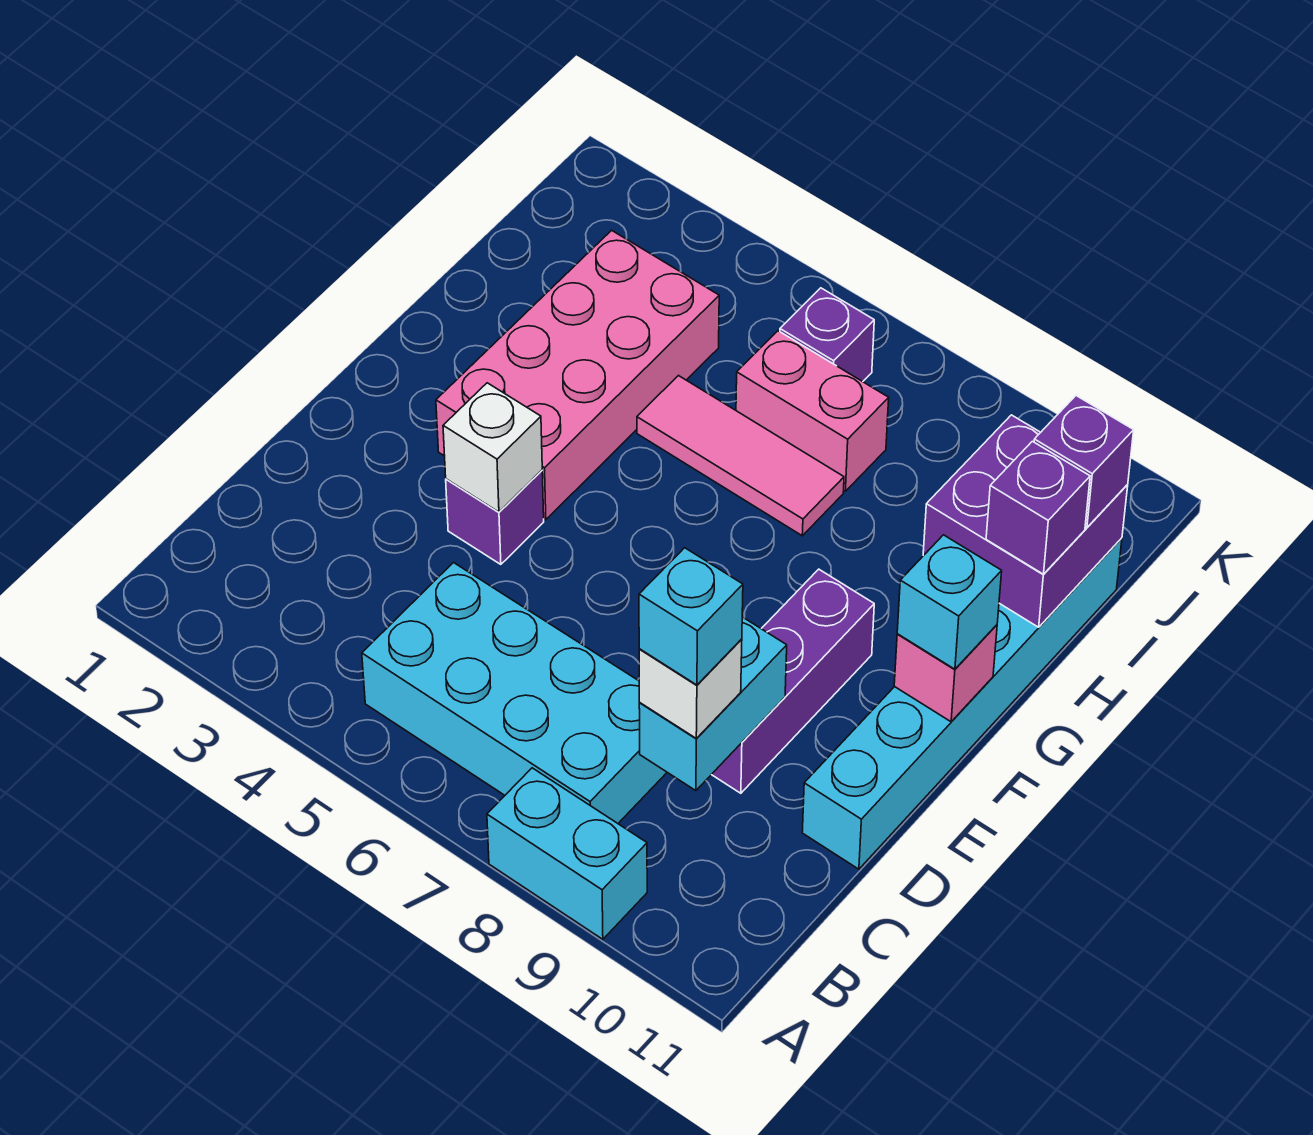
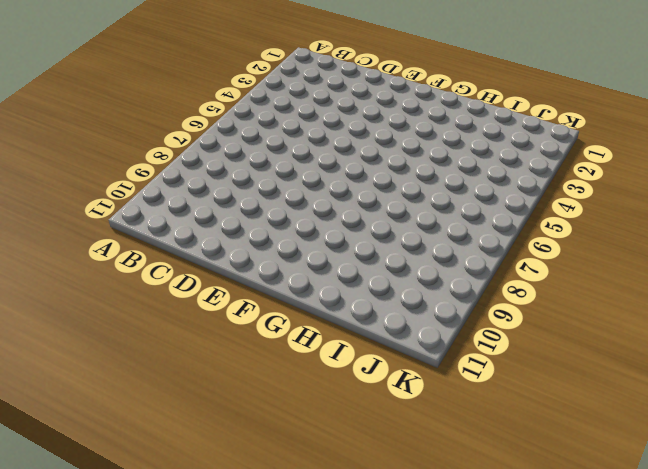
none -> cyan 1x2 brick [487,768,647,939]
none -> cyan 2x4 brick [362,563,667,823]
none -> purple 1x3 brick [711,569,874,793]

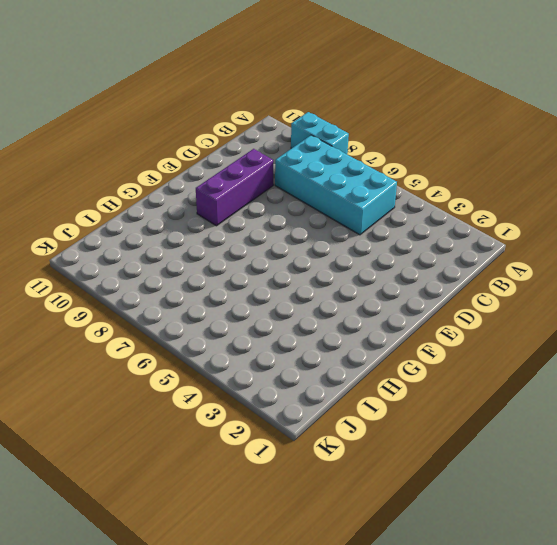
none -> cyan 1x6 brick [802,538,1122,869]
none -> purple 1x1 brick [446,470,544,564]
none -> pink 2x4 brick [436,230,719,520]

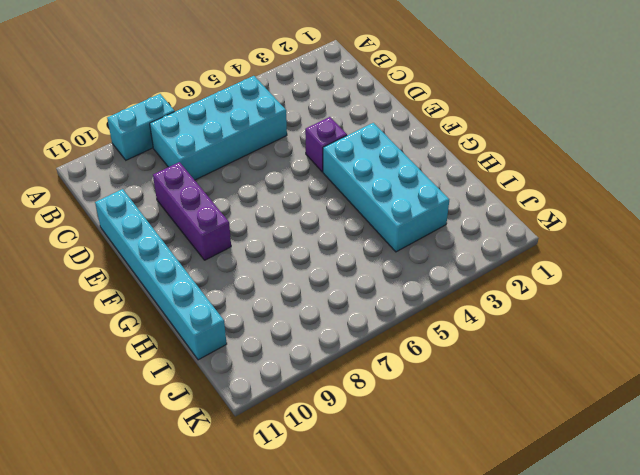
cyan 2x4 brick [323,123,449,252] -> pink 2x4 brick [436,230,719,520]
none -> pink 1x3 tile [637,376,844,536]
none -> pink 1x2 brick [736,331,889,491]
none -> purple 1x1 brick [780,288,874,382]

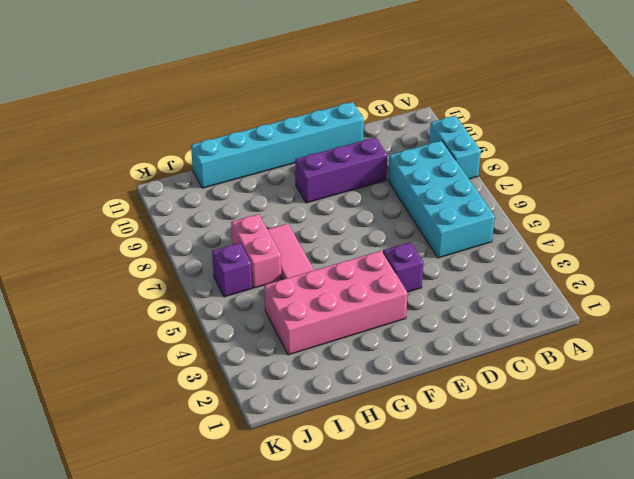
none -> cyan 1x2 brick [639,617,787,791]
none -> white 1x1 brick [443,383,542,512]
none -> pink 1x1 brick [894,625,997,722]

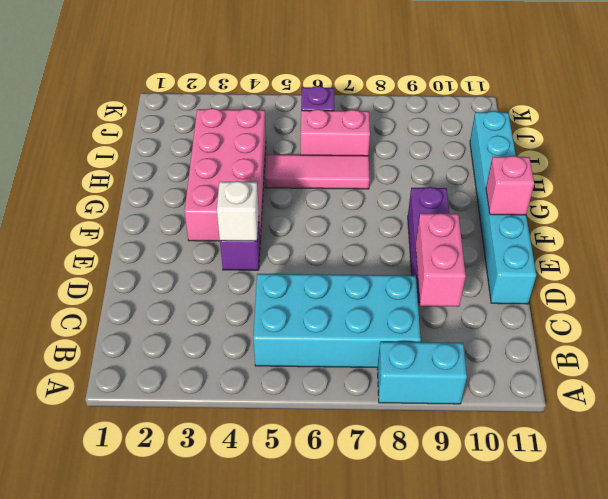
pink 1x2 brick [416,213,466,307] -> cyan 1x2 brick [639,617,787,791]
none -> purple 2x2 brick [923,415,1128,627]
none -> white 1x1 brick [639,639,742,738]
none -> cyan 1x1 brick [897,535,1002,669]

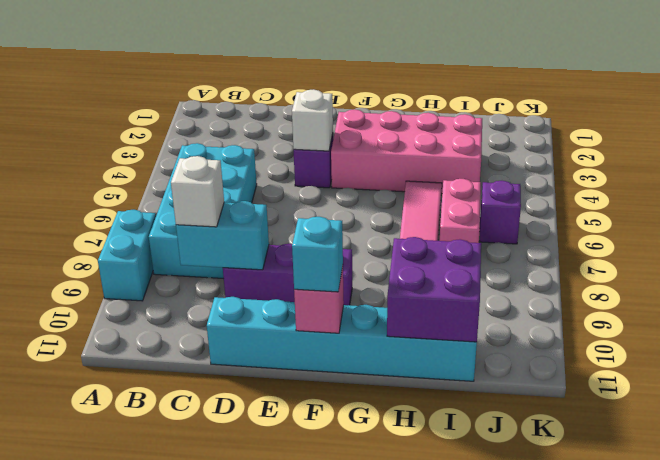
none -> purple 1x1 brick [986,441,1090,574]
none -> purple 1x1 brick [1034,396,1134,528]
none -> cyan 1x1 brick [639,548,743,685]

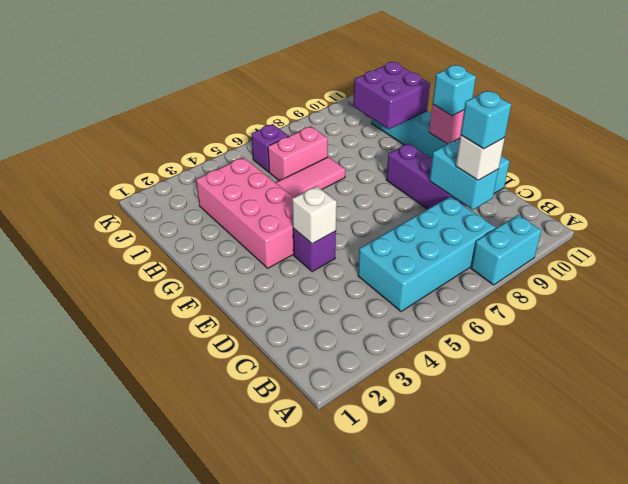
none -> purple 1x1 brick [986,441,1090,574]
none -> purple 1x1 brick [1034,396,1134,528]

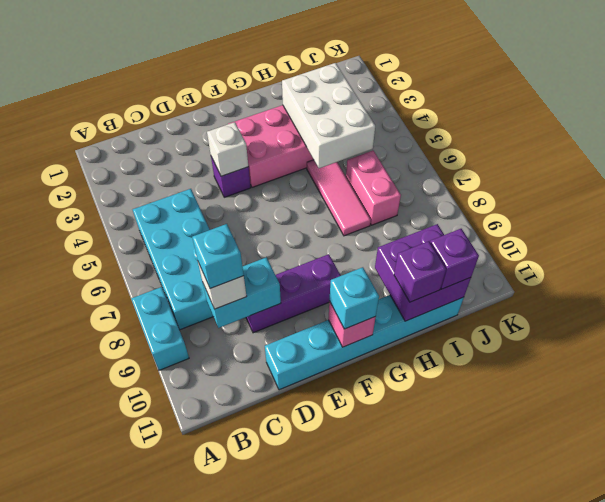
white 2x3 brick [282,63,375,168] -> none
none -> purple 1x1 brick [780,288,874,382]

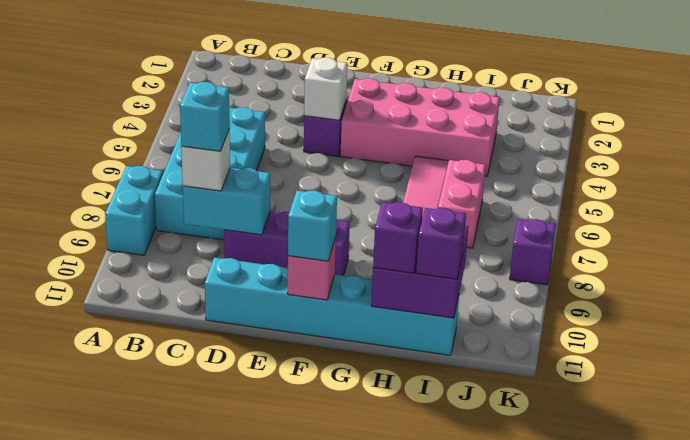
purple 1x1 brick [510,219,556,285] -> purple 1x1 brick moved to [780,288,874,382]

